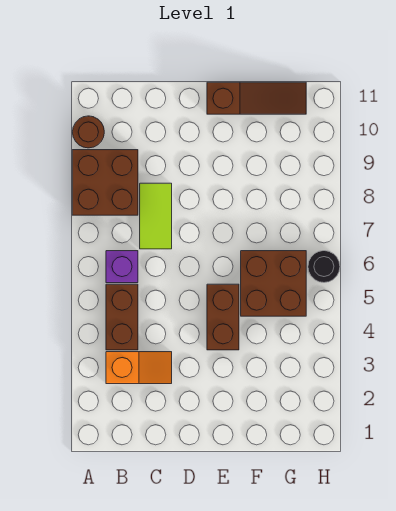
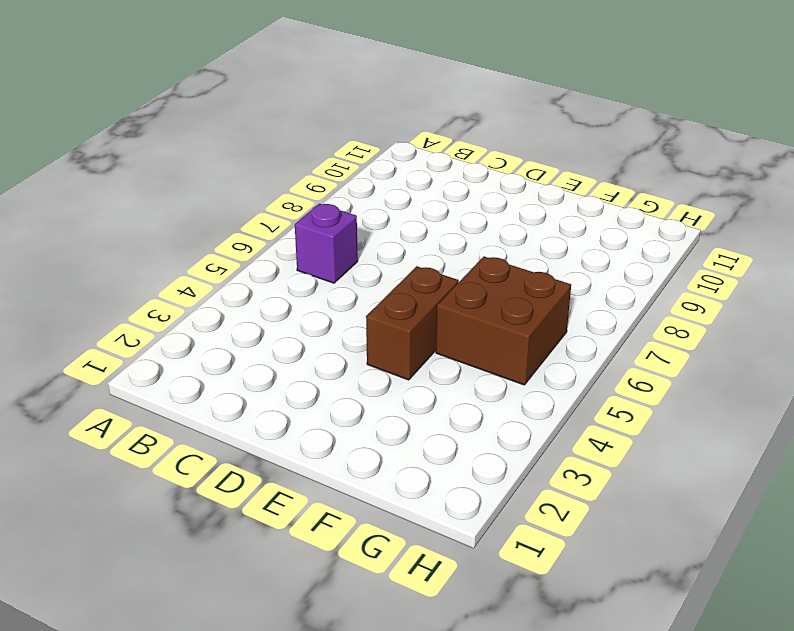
none -> brown 2x2 brick [72,150,138,215]
none -> brown 1x1 round brick [73,116,104,148]

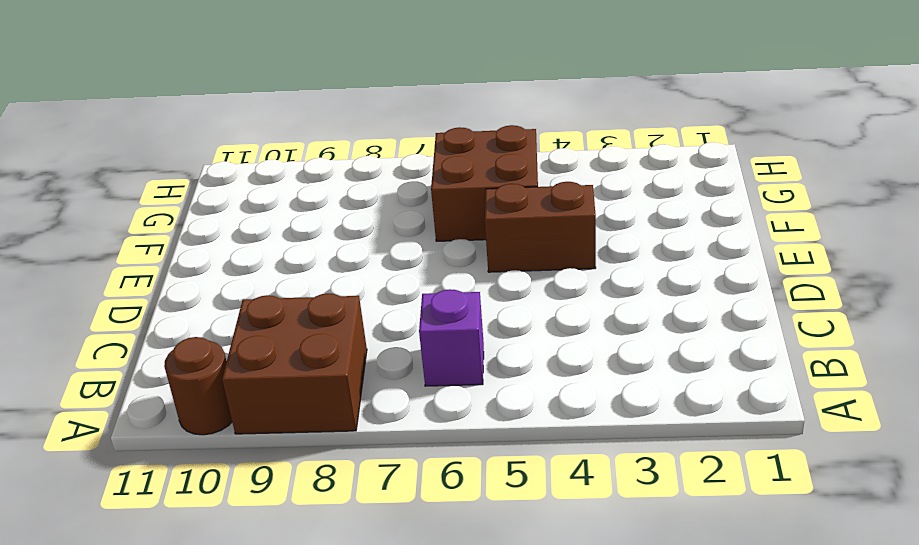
none -> orange 1x2 slope [106,352,172,384]
none -> brown 1x2 brick [106,284,138,350]

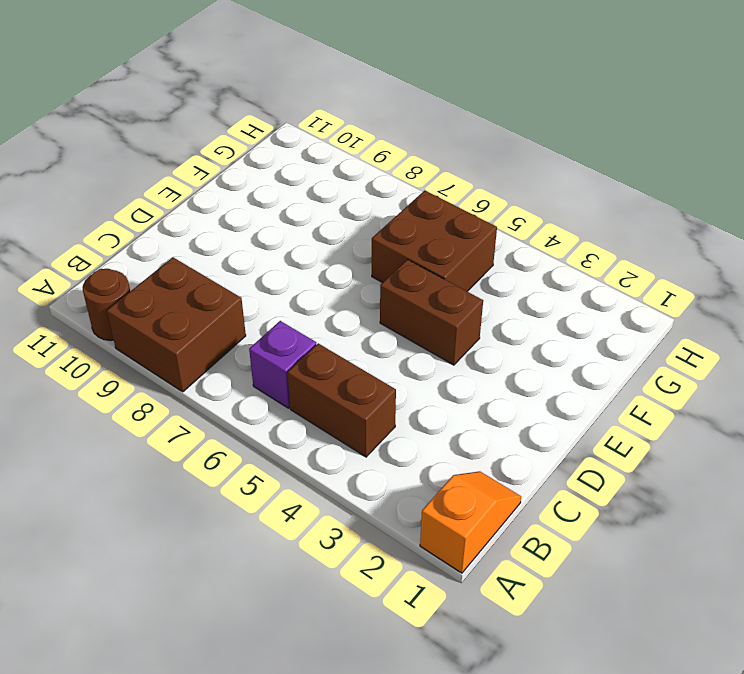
orange 1x2 slope [420,471,521,573] -> orange 1x2 slope moved to [106,352,172,384]
none -> lime 1x2 tile [140,183,172,249]
none -> brown 1x3 slope [207,82,306,114]

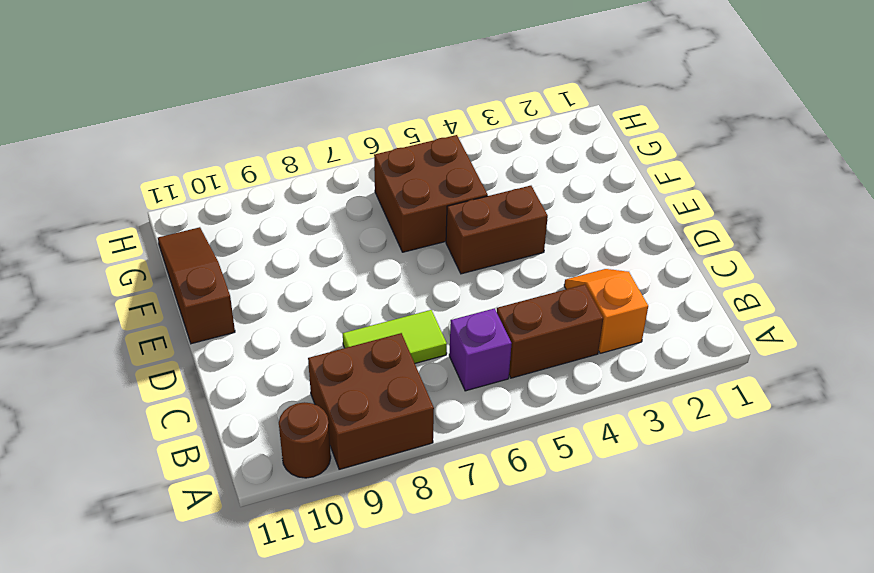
none -> black 1x1 round brick [308,251,340,283]

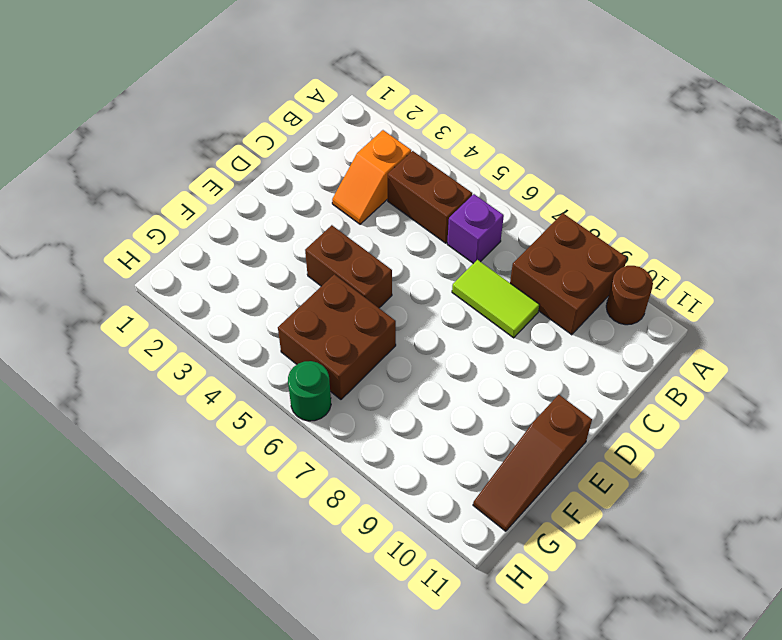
green 1x1 round brick [288,361,331,421] -> black 1x1 round brick [308,251,340,283]

